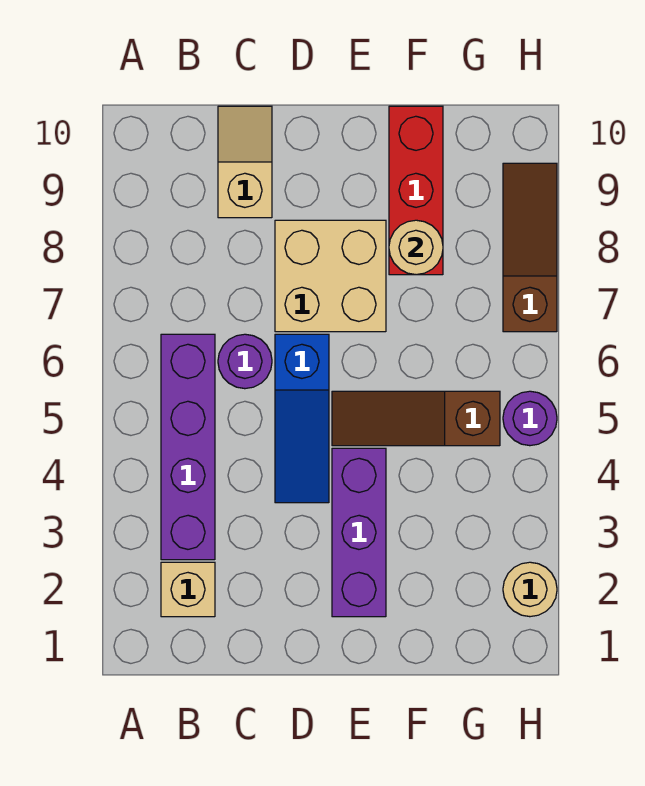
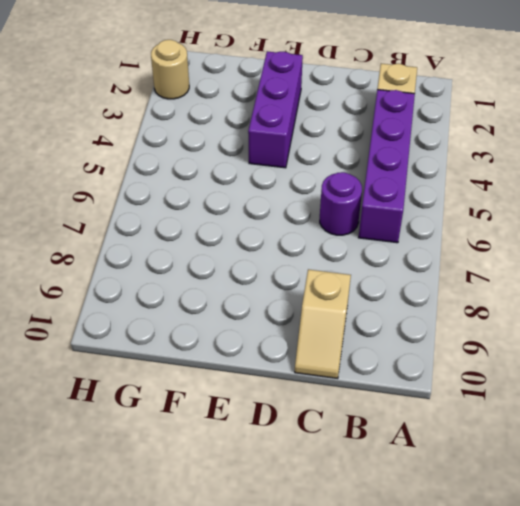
none -> blue 1x3 slope [275,334,329,503]
none -> tan 2x2 brick [275,220,386,332]
none -> brown 1x3 slope [332,391,500,446]

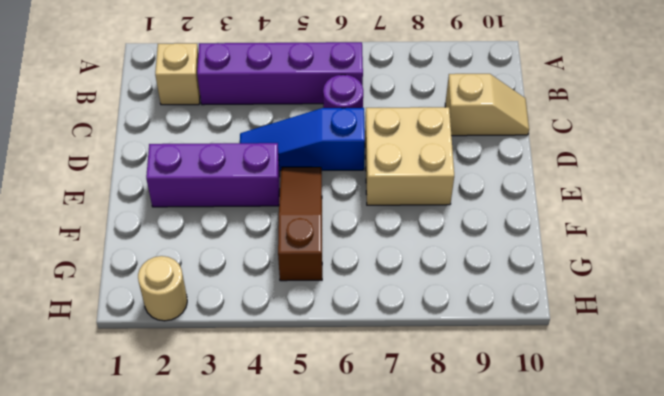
none -> red 1x3 brick [389,106,443,275]
none -> purple 1x1 round brick [503,391,557,446]
none -> brown 1x3 slope [503,163,557,332]

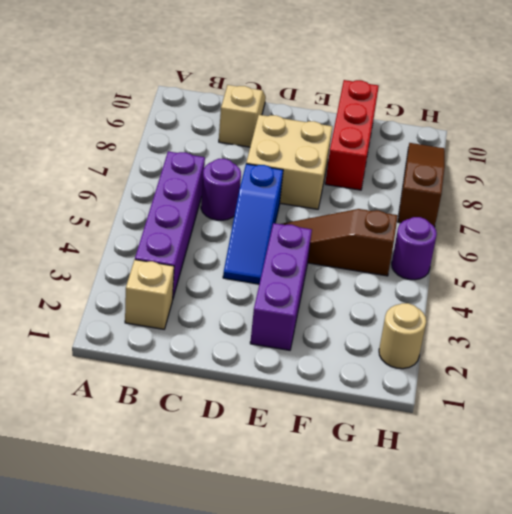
none -> tan 1x1 round brick [389,220,443,275]

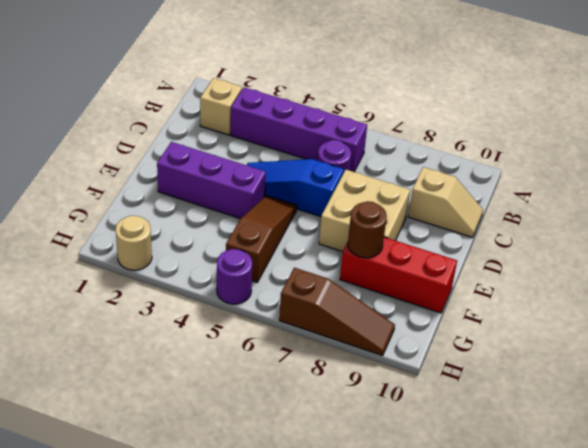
brown 1x1 round brick [348,201,387,258] -> tan 1x1 round brick [389,220,443,275]

